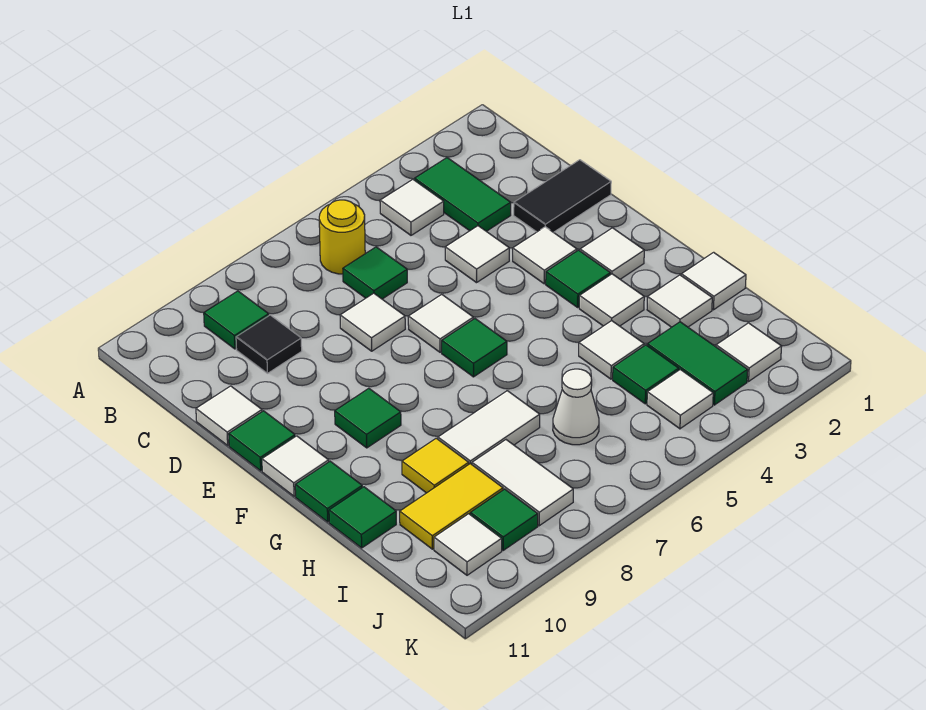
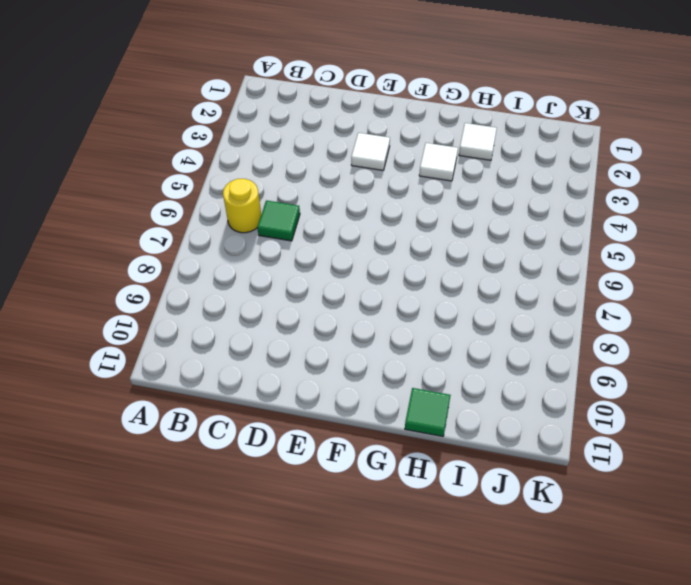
none -> green 1x2 tile [415,158,511,231]
none -> white 1x1 tile [380,179,444,235]
none -> green 1x1 tile [204,291,269,349]
none -> black 1x1 tile [236,315,302,373]

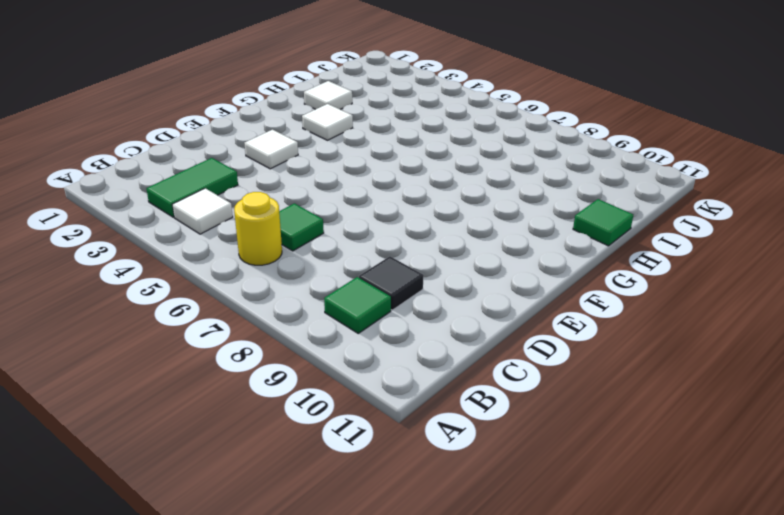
none -> black 1x2 tile [514,160,611,232]
none -> white 1x1 tile [445,226,509,283]
none -> white 1x1 tile [340,293,405,351]
none -> white 1x1 tile [196,386,262,445]

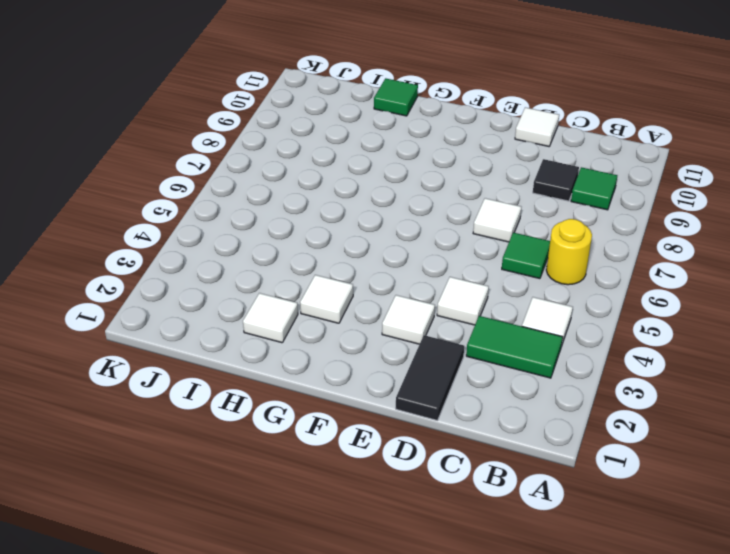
none -> white 1x1 tile [408,294,473,352]
none -> green 1x1 tile [229,411,295,471]
none -> white 1x1 tile [580,228,644,279]
none -> green 1x1 tile [546,250,610,307]

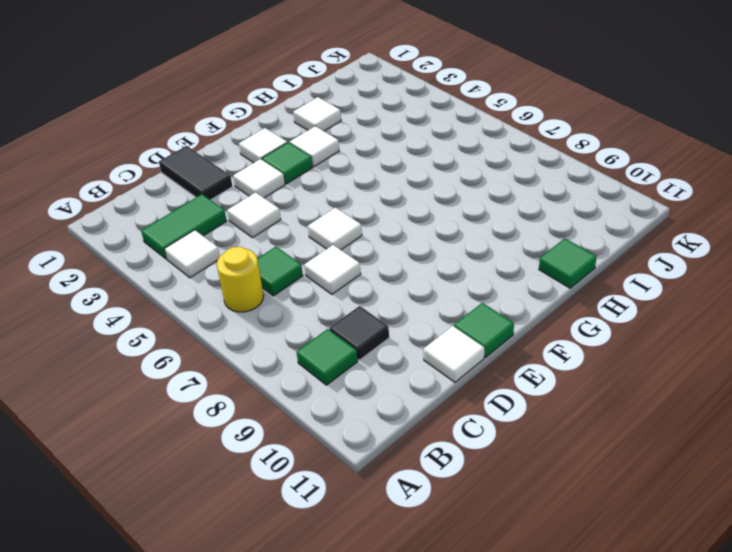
none -> green 1x1 tile [442,319,507,377]
none -> green 1x1 tile [335,388,401,448]
none -> white 1x1 tile [262,436,329,496]
none -> green 1x1 tile [295,461,362,522]

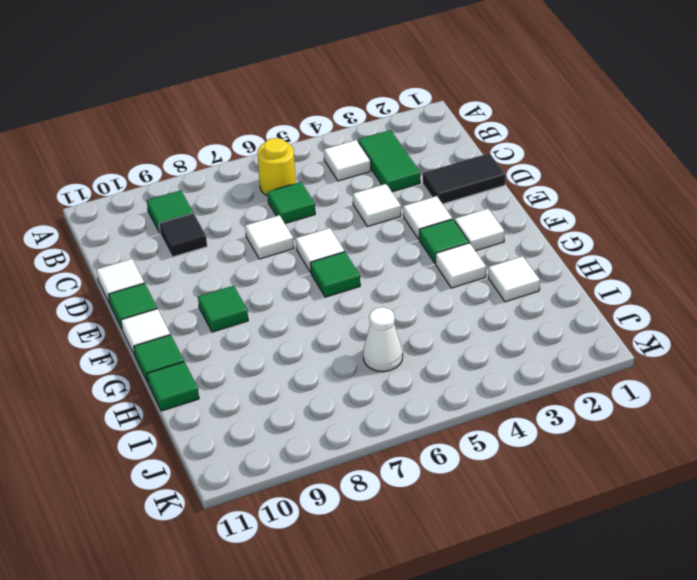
none -> white 1x1 tile [681,252,746,310]
none -> white 1x1 tile [579,321,644,379]
none -> white 1x2 tile [438,391,540,464]
none -> yellow 1x1 tile [402,438,469,493]

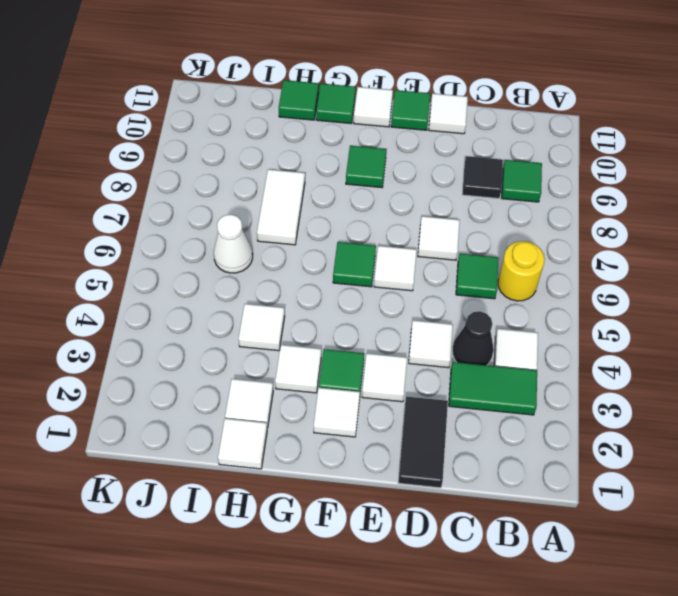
black 1x1 cone [452,311,494,365] -> none
none -> yellow 1x1 tile [402,438,469,493]
none -> green 1x2 tile [647,322,748,405]
none -> green 1x1 tile [613,345,679,404]
none -> white 1x2 tile [472,440,573,526]

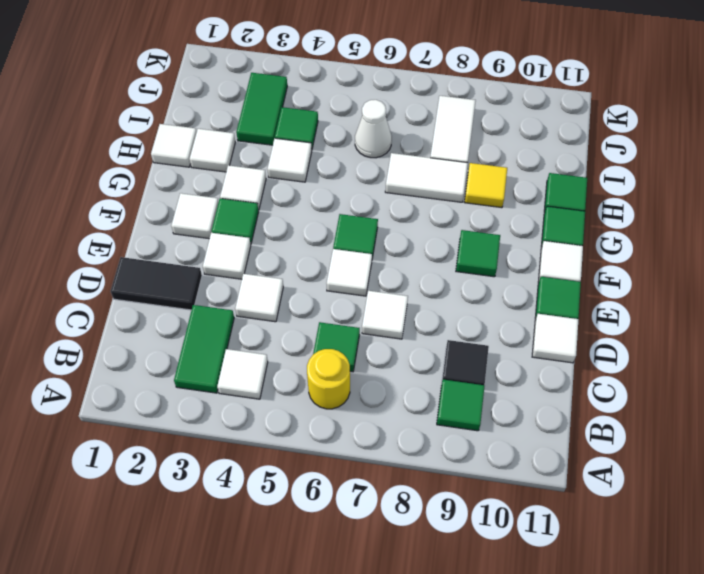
none -> yellow 1x2 tile [400,464,503,549]
none -> white 1x1 tile [716,323,782,381]
none -> white 1x1 tile [647,369,713,429]
none -> green 1x1 tile [470,489,538,550]

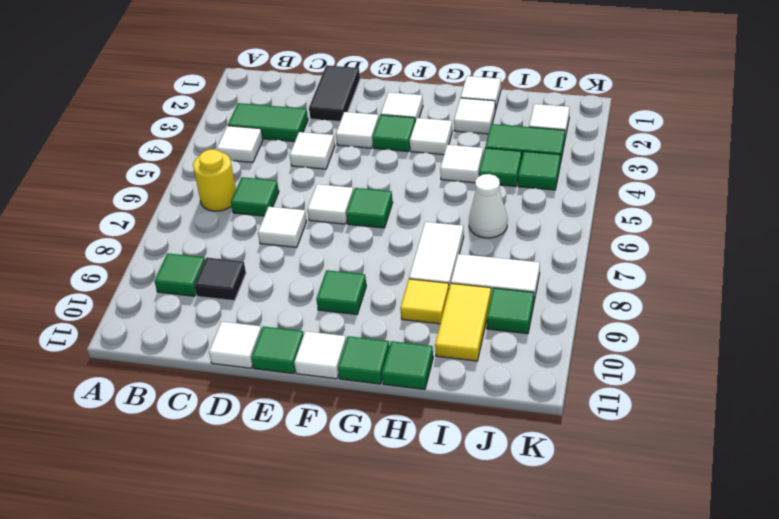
green 1x1 tile [518,151,560,190] -> white 1x1 tile [647,369,713,429]
none -> white 1x1 tile [434,514,502,575]

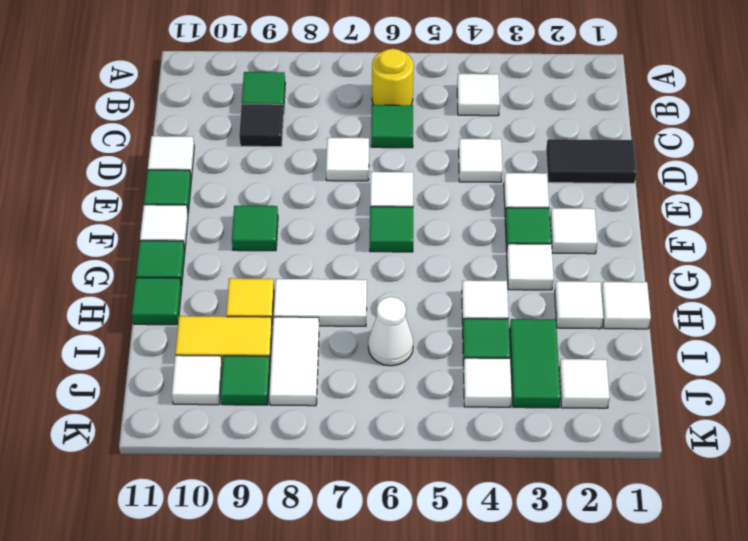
none -> green 1x2 tile [415,158,511,231]

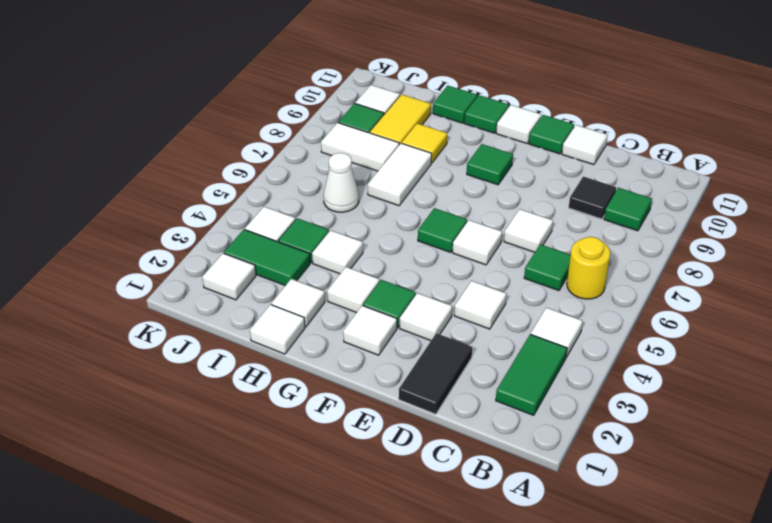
green 1x2 tile [496,334,567,415] -> green 1x2 tile turned to [415,158,511,231]

